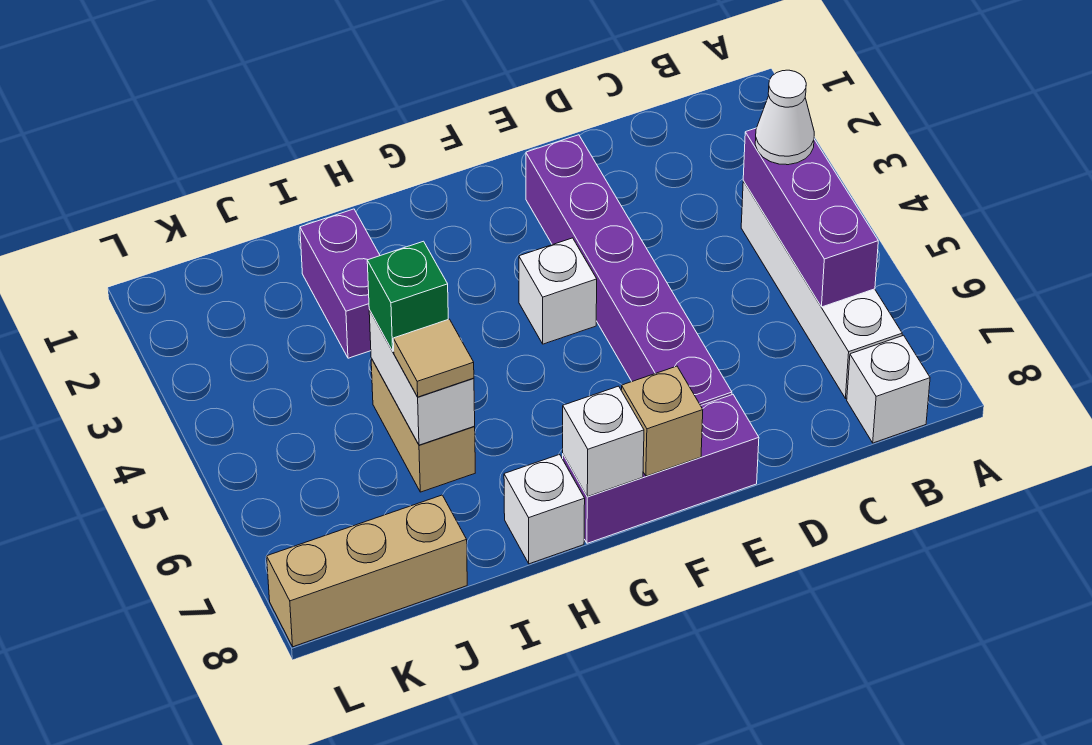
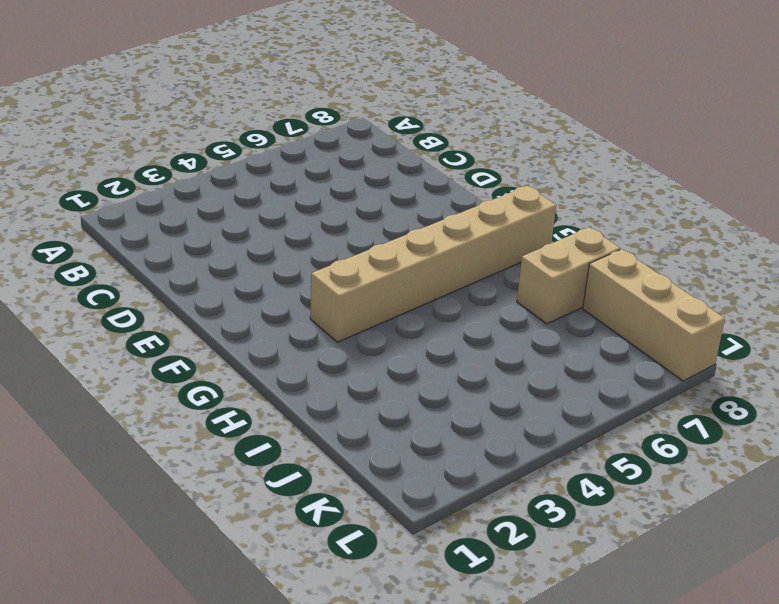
tan 1x6 brick [310,186,556,342] -> purple 1x3 brick [563,395,759,543]
tan 1x2 brick [517,227,620,324] -> tan 1x2 brick moved to [371,359,475,492]
none -> white 1x4 brick [741,181,902,399]
none -> white 1x1 brick [847,335,930,443]
none -> purple 1x6 brick [526,135,732,406]

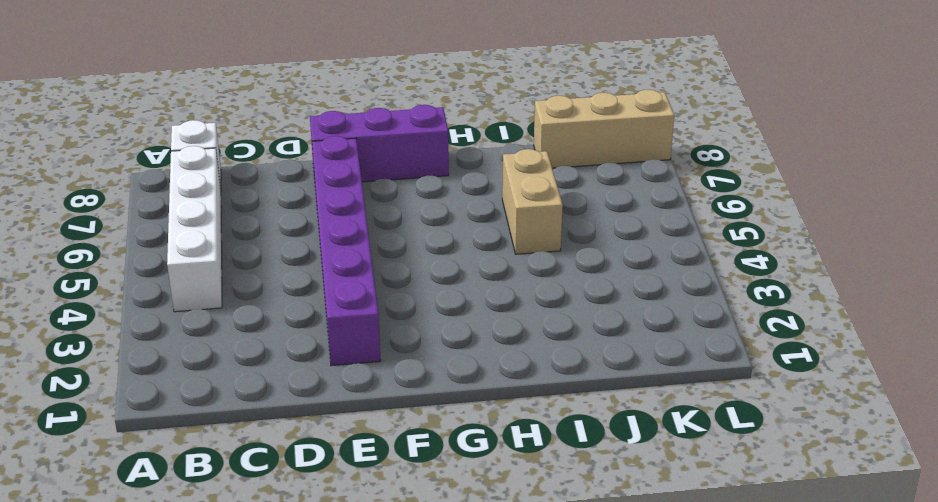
none -> white 1x1 brick [519,238,597,344]
none -> white 1x1 brick [504,454,585,564]
none -> purple 1x2 brick [300,209,380,358]

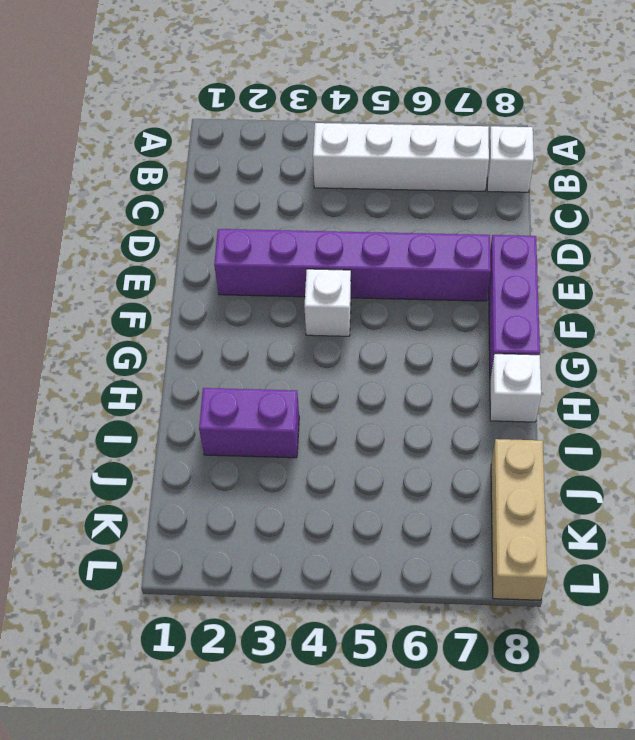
none -> tan 1x2 brick [371,359,475,492]
none -> purple 1x3 brick [743,128,878,307]
none -> tan 1x1 brick [621,366,703,476]

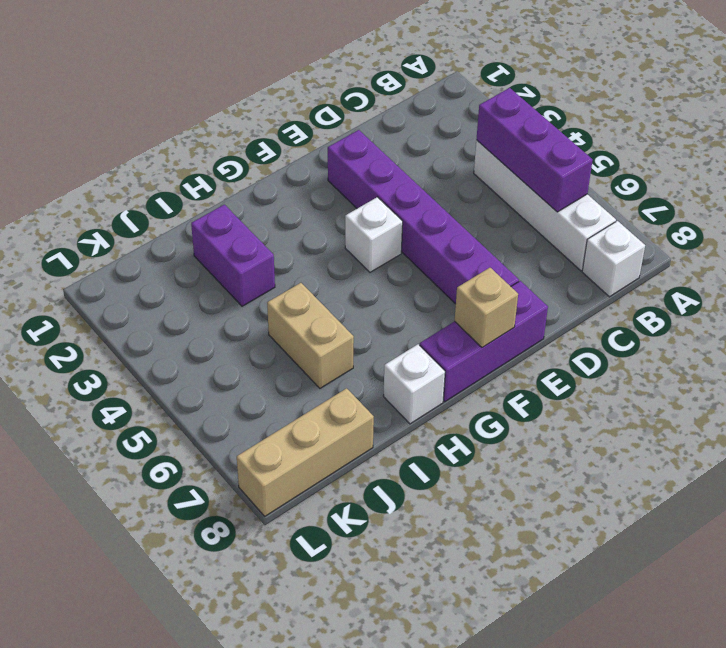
none -> white 1x1 brick [563,386,644,497]
none -> white 1x2 brick [369,310,475,445]
none -> white 1x1 cone [755,70,814,165]

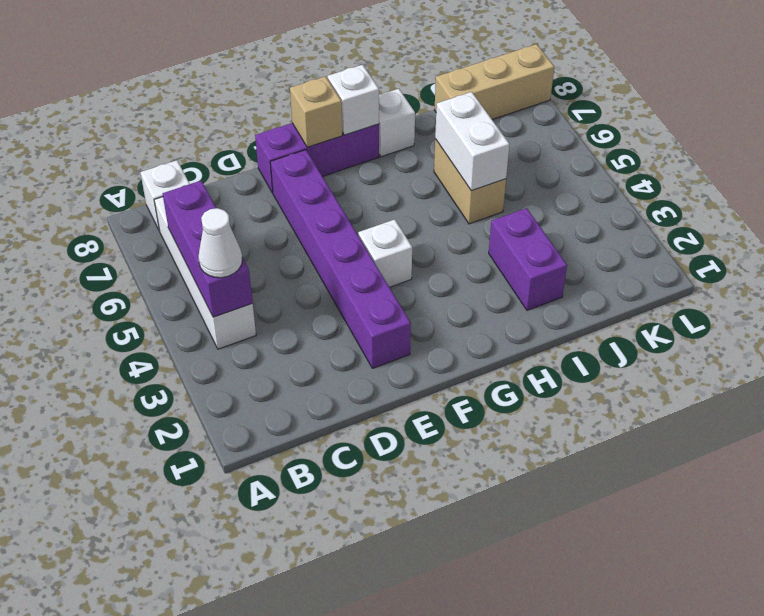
none -> green 1x1 brick [367,241,448,351]
none -> tan 1x1 tile [393,319,474,397]

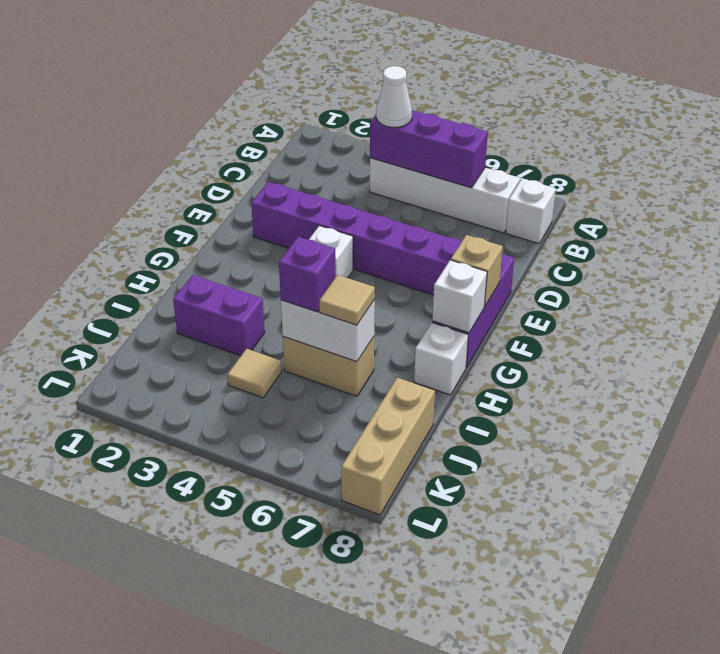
purple 1x1 brick [279,237,336,312] -> green 1x1 brick [367,241,448,351]
tan 1x1 tile [227,349,282,398] -> none

